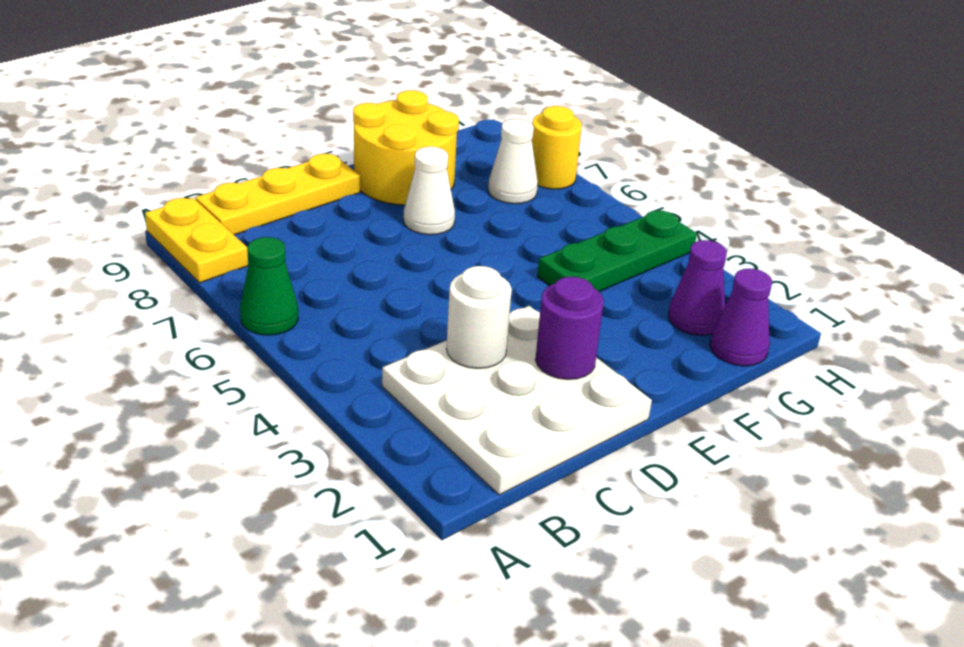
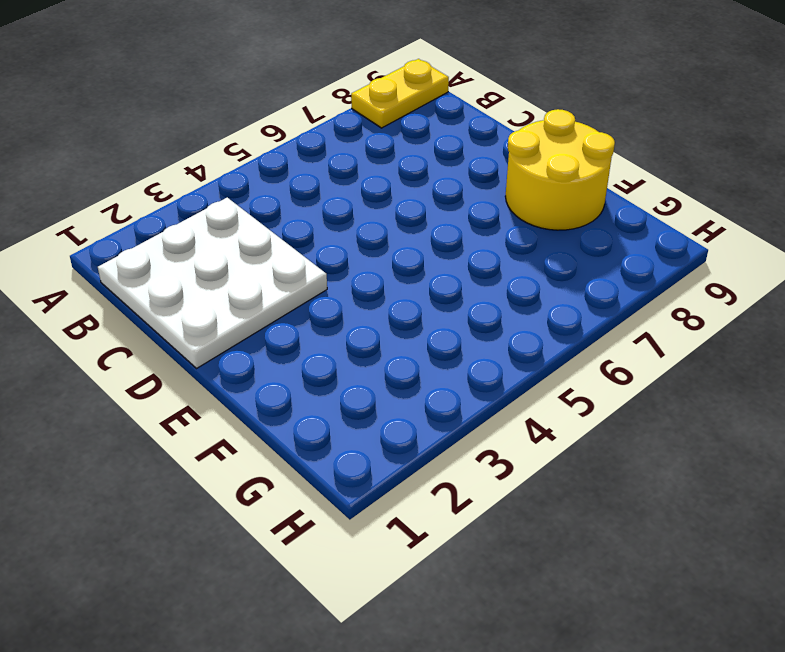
none -> green 1x1 cone [240,237,298,335]
none -> yellow 1x3 plate [195,154,360,235]
none -> white 1x1 cone [403,147,455,235]

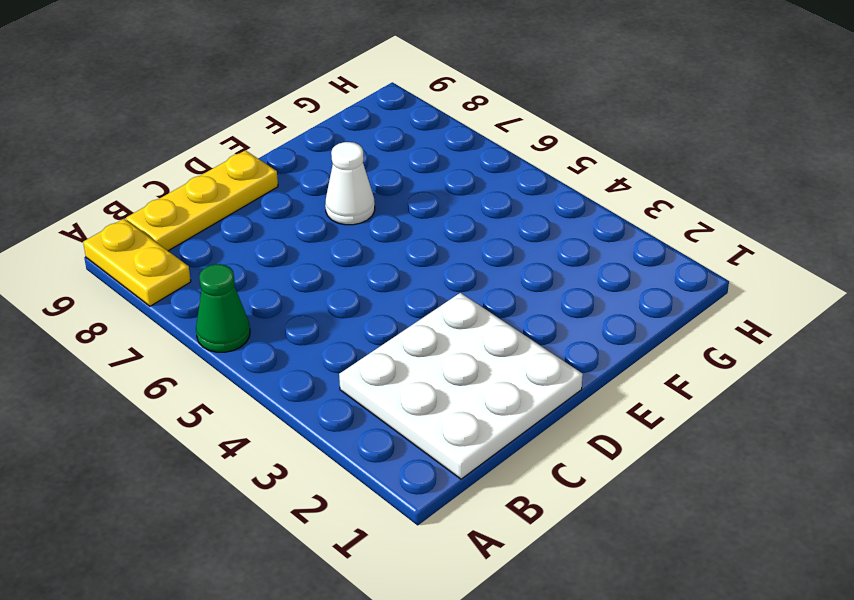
none -> yellow 2x2 round brick [353,90,459,205]
none -> green 1x3 plate [537,210,697,292]
none -> purple 1x1 cone [710,269,772,366]

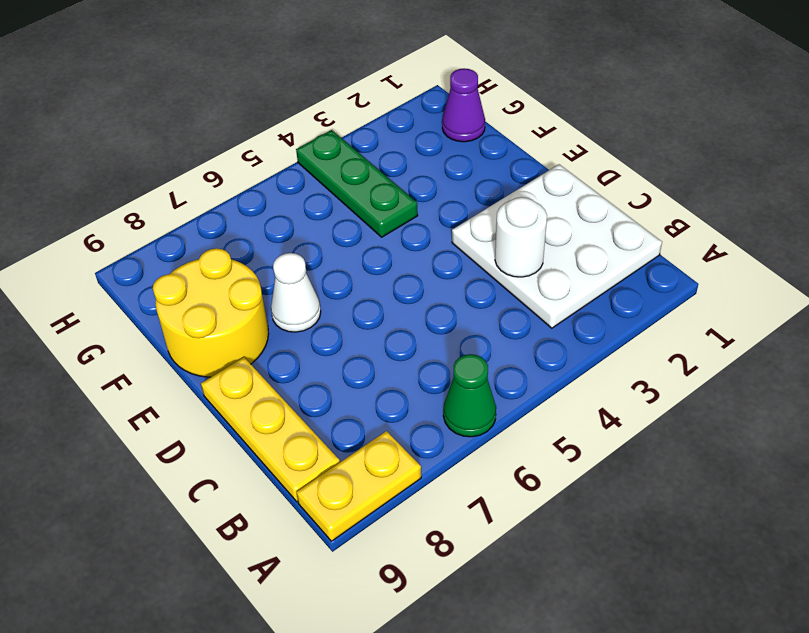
none -> purple 1x1 cone [669,240,727,335]
none -> white 1x1 cone [488,119,538,204]
none -> yellow 1x1 round brick [532,106,582,189]

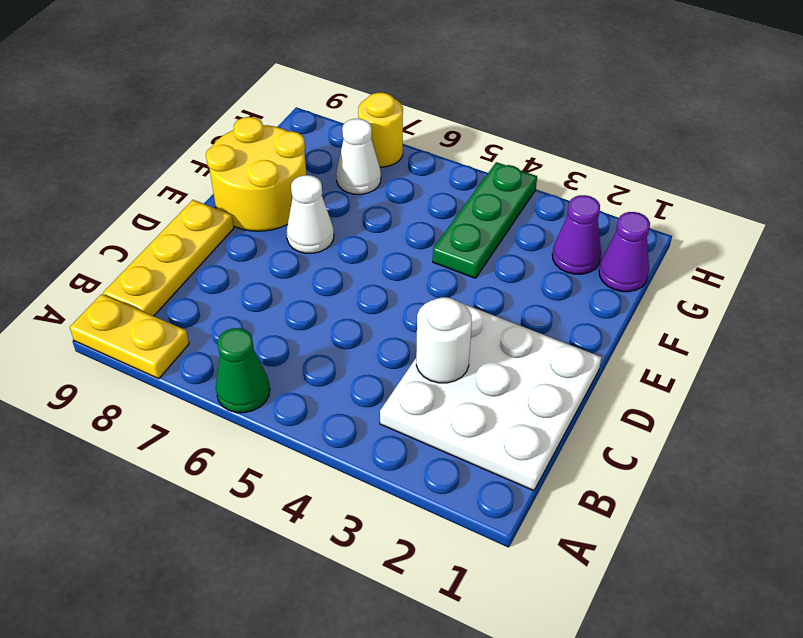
none -> purple 1x1 round brick [535,277,604,379]

